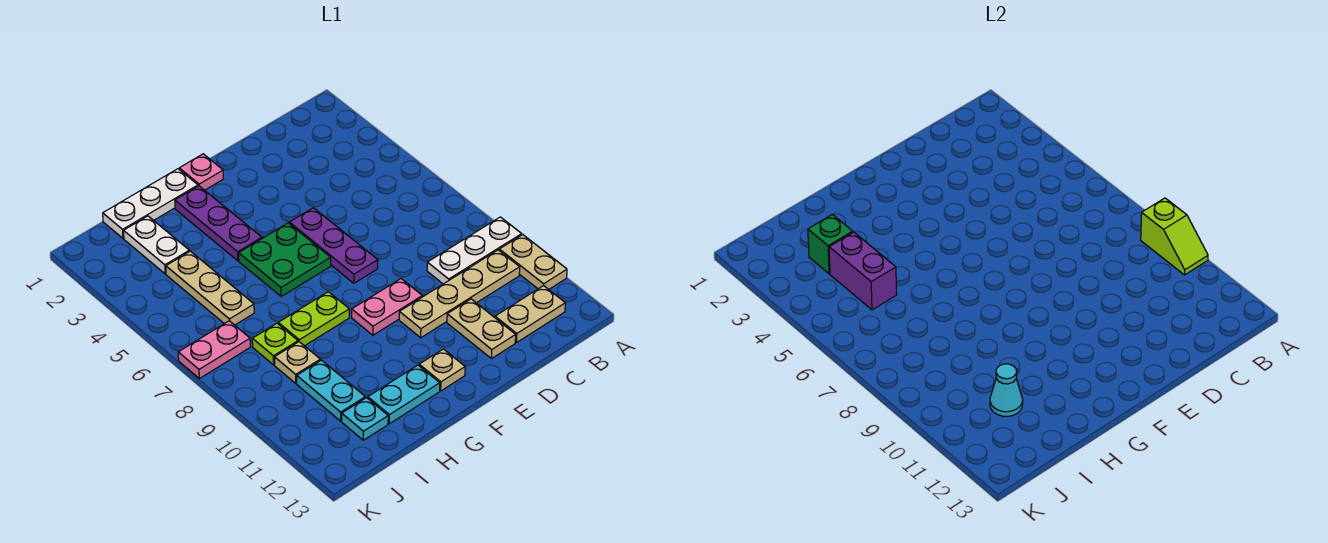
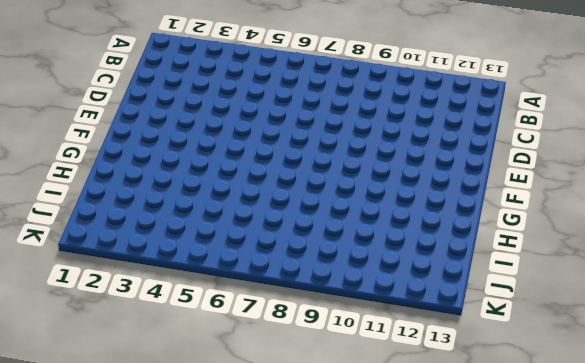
none -> white 1x3 plate [427,217,522,284]
none -> tan 1x2 plate [499,235,567,289]
none -> tan 1x4 plate [399,250,520,338]

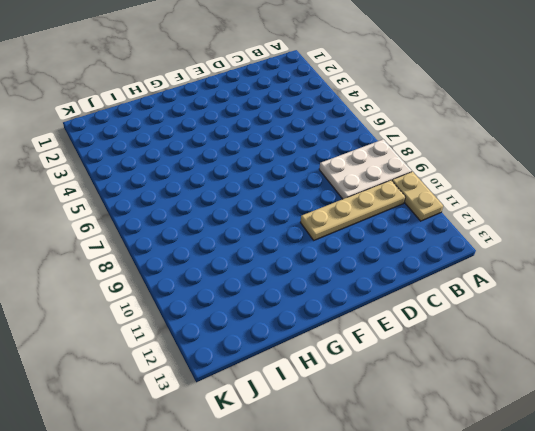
white 2x3 plate [319,139,412,199] -> white 1x3 plate [427,217,522,284]
none -> tan 1x2 plate [495,286,565,343]
none -> tan 1x2 plate [447,299,516,359]
none -> purple 1x3 plate [289,208,378,283]

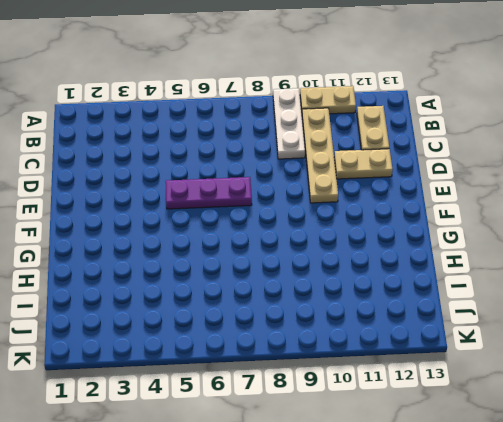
none -> pink 1x2 plate [352,279,422,335]
none -> pink 1x1 plate [179,154,223,190]
none -> green 2x2 plate [239,223,331,297]

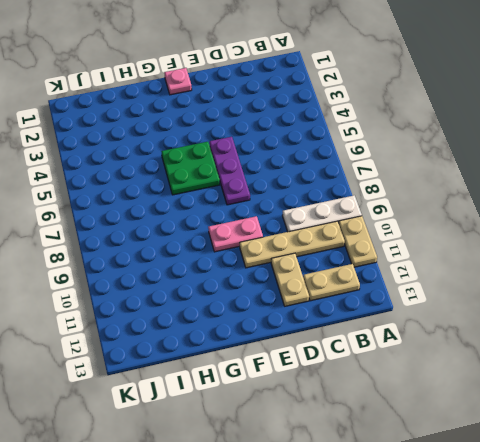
none -> tan 1x1 plate [419,349,465,391]
none -> white 1x3 plate [103,169,198,238]
none -> purple 1x3 plate [175,186,262,261]

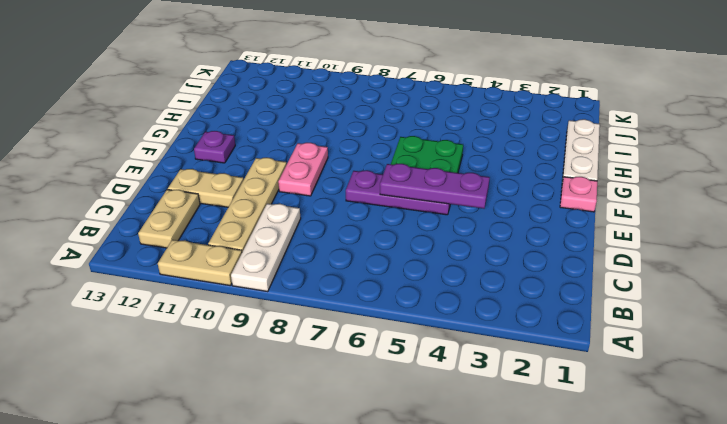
purple 1x3 plate [380,164,490,209] -> purple 1x3 plate moved to [175,186,262,261]
purple 1x1 plate [194,131,235,163] -> tan 1x1 plate [419,349,465,391]
none -> lime 1x2 plate [278,292,349,346]
none -> cyan 1x2 plate [368,365,440,424]
none -> white 1x2 plate [124,216,189,274]

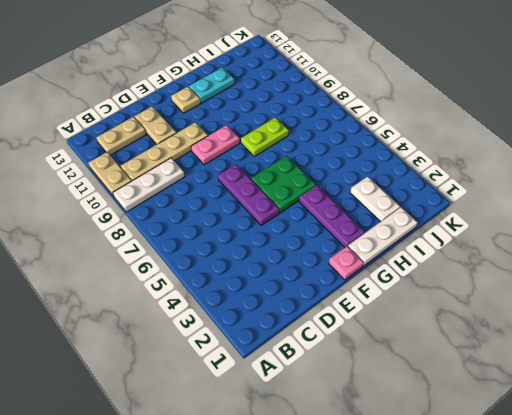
none -> tan 1x3 plate [166,251,254,325]
none -> lime 1x1 plate [252,323,298,365]
none -> tan 1x1 plate [274,342,320,383]

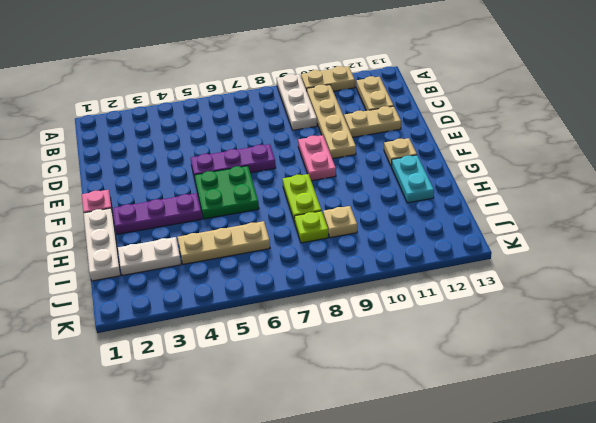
none -> cyan 1x2 plate [297,360,365,421]
none -> cyan 1x1 plate [342,398,388,440]
none -> pink 1x2 plate [178,321,250,378]

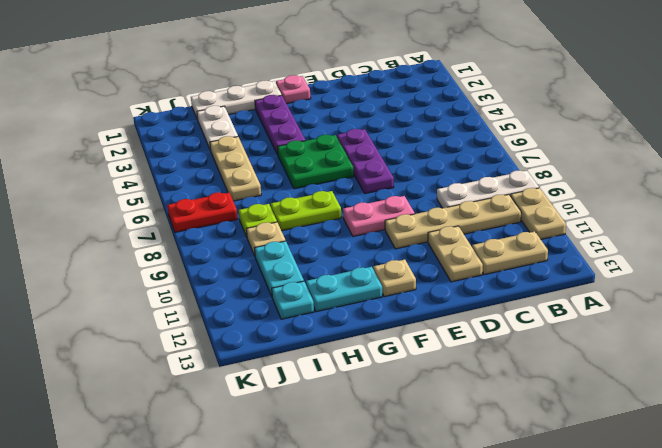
red 1x2 plate [167,193,238,232] -> pink 1x2 plate [178,321,250,378]
none -> lime 1x2 slope [1141,198,1208,275]
none -> green 1x1 brick [808,214,853,274]
none -> purple 1x2 brick [829,232,897,310]

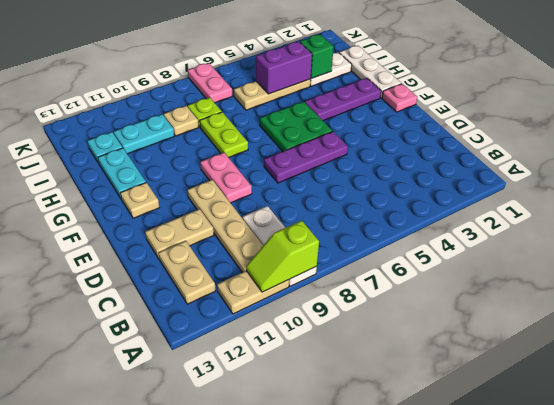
none -> cyan 1x1 cone [990,364,1023,416]

